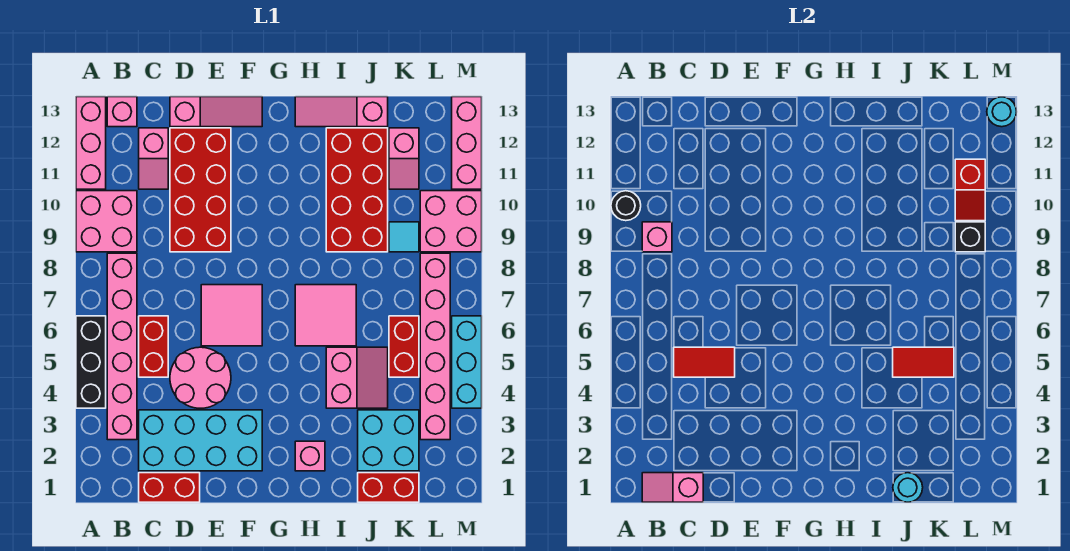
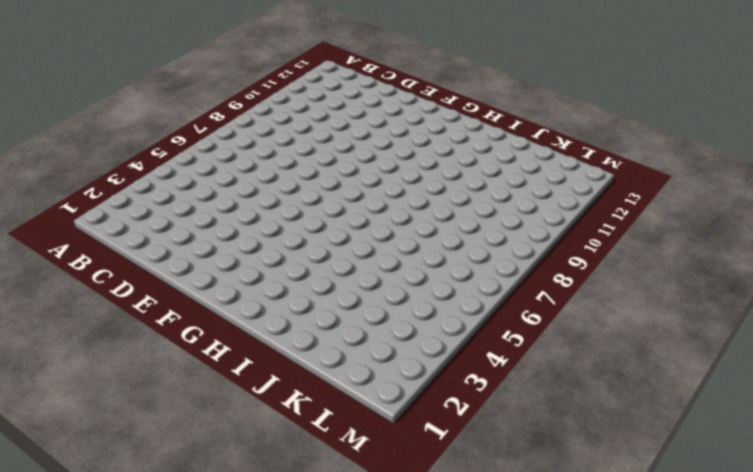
none -> black 1x3 brick [76,316,106,408]
none -> pink 2x2 brick [76,191,137,252]
none -> pink 1x3 brick [76,97,106,189]
none -> pink 1x6 brick [107,253,137,440]

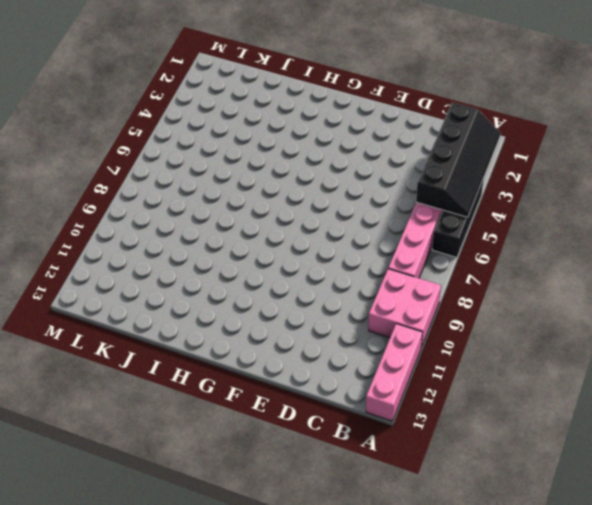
black 2x4 slope [416,102,500,217] -> none
none -> pink 1x1 brick [107,97,137,127]
none -> red 1x2 brick [139,473,200,502]
none -> cyan 2x4 brick [139,410,262,471]
none -> red 1x2 brick [139,316,168,377]

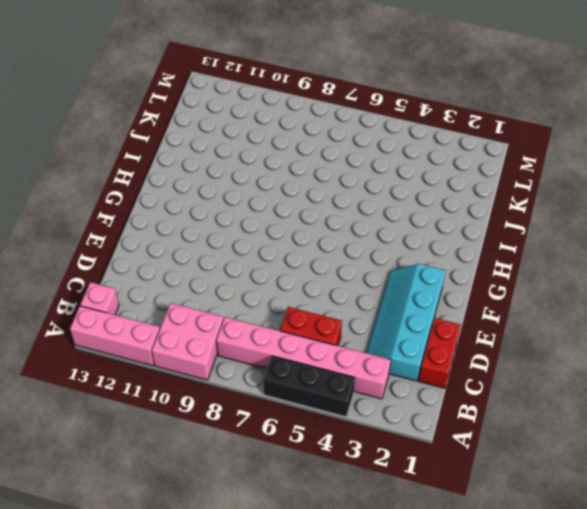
cyan 2x4 slope [367,264,446,381] -> cyan 2x4 brick [139,410,262,471]
none -> pink 1x2 slope [139,128,168,189]
none -> pink 2x2 round brick [170,347,231,408]
none -> red 2x4 brick [170,128,231,252]
none -> pink 1x3 slope [170,97,262,127]

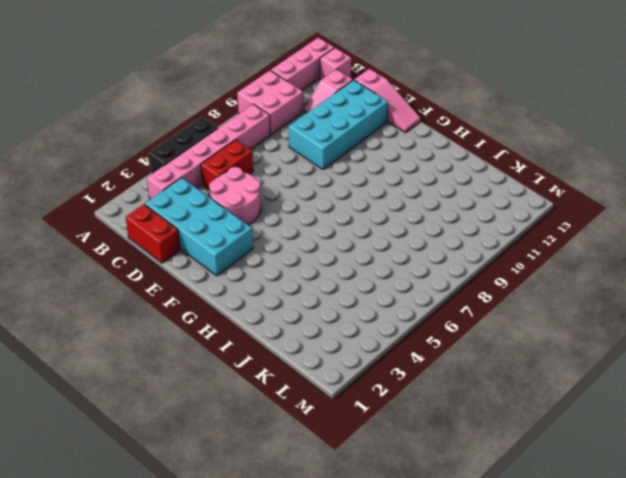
cyan 2x4 brick [289,80,388,169] -> red 2x4 brick [170,128,231,252]
none -> pink 2x2 tile [201,285,262,346]
none -> pink 1x1 brick [295,441,325,471]
none -> pink 2x2 tile [295,285,356,346]
none -> pink 1x3 slope [295,97,388,127]

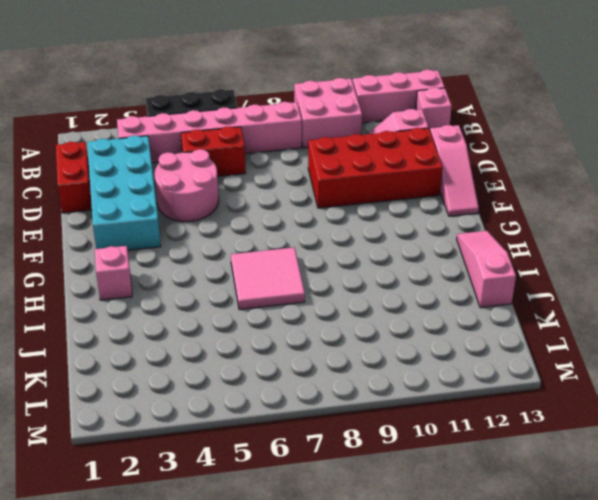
none -> pink 2x2 tile [201,285,262,346]
none -> pink 2x2 slope [326,347,388,408]
none -> red 2x4 brick [326,128,388,252]
none -> red 1x2 brick [358,473,419,502]

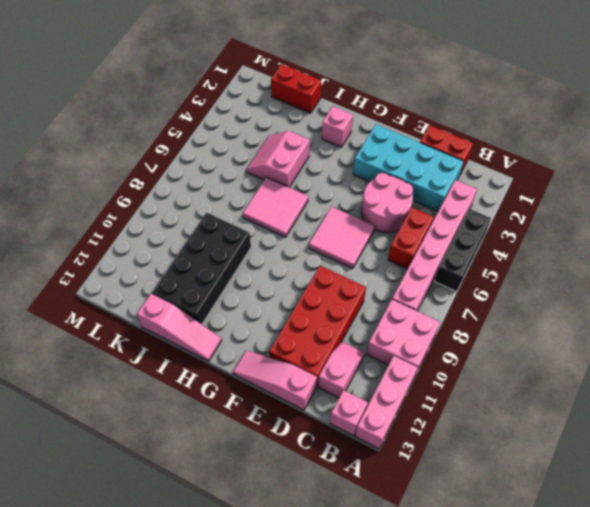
black 2x4 brick [152,212,251,324] -> red 2x4 brick [326,128,388,252]
none -> cyan 2x2 brick [358,410,419,471]
none -> red 1x2 brick [389,316,419,377]
none -> cyan 1x1 tile [389,222,419,252]
none -> pink 1x2 slope [389,128,419,189]

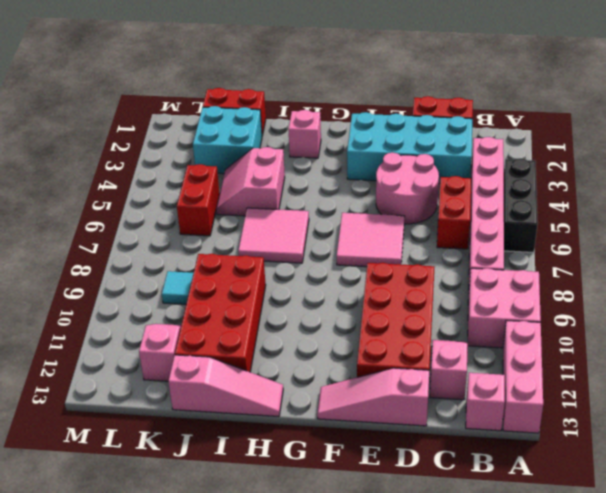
none -> pink 1x6 brick [420,253,450,440]
none -> pink 2x2 brick [420,191,482,252]
none -> cyan 1x3 brick [452,316,482,408]
none -> pink 1x3 brick [452,97,482,189]

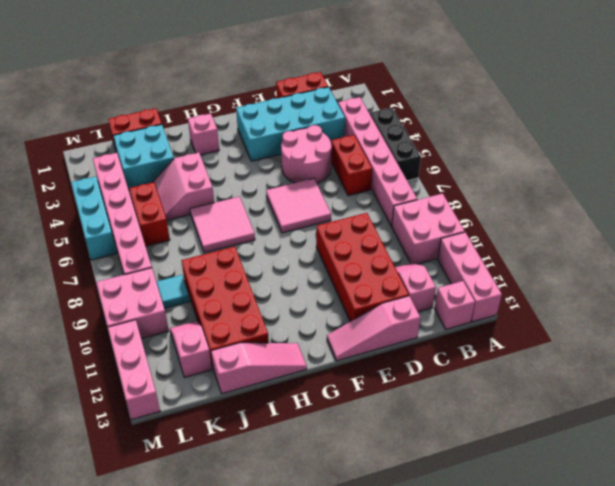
none -> black 1x1 round brick [611,191,641,221]
none -> pink 1x2 slope [642,473,703,502]
none -> pink 1x1 brick [642,222,672,252]
none -> red 1x2 tile [674,347,735,377]

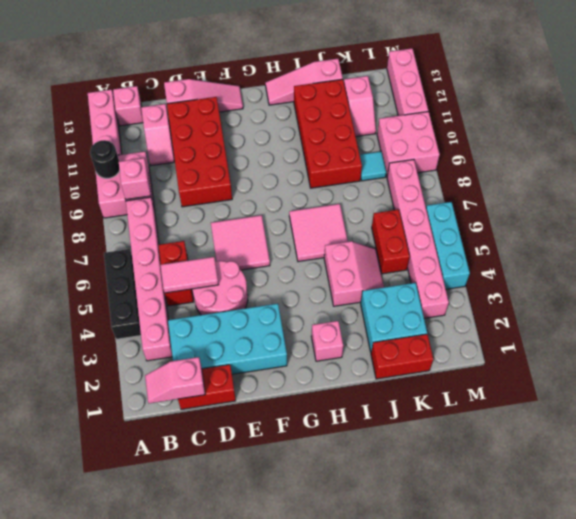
pink 1x2 tile [160,257,219,293] -> red 1x2 tile [674,347,735,377]
none -> cyan 1x1 round brick [893,473,923,502]
none -> red 1x2 tile [893,347,954,377]
none -> black 1x1 brick [955,222,985,252]
none -> red 1x2 slope [955,159,985,221]

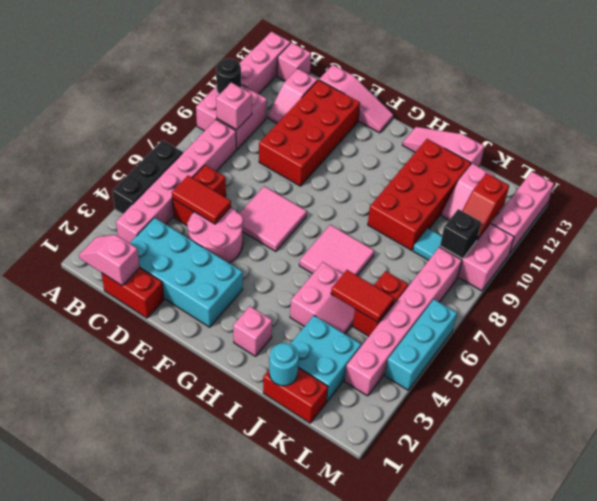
none -> cyan 1x1 round brick [987,97,1017,127]

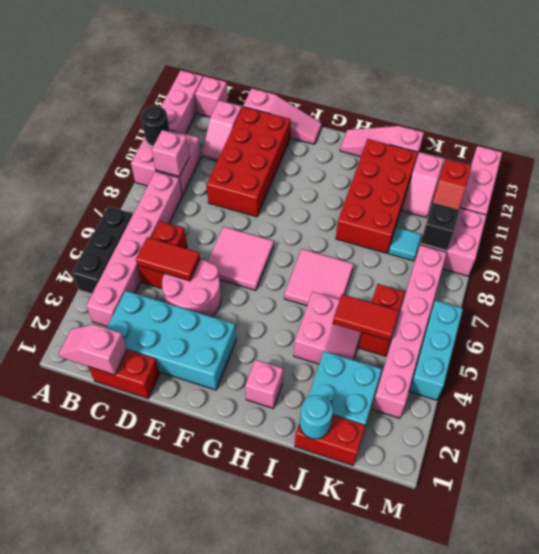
none -> cyan 1x1 round brick [987,97,1017,127]

